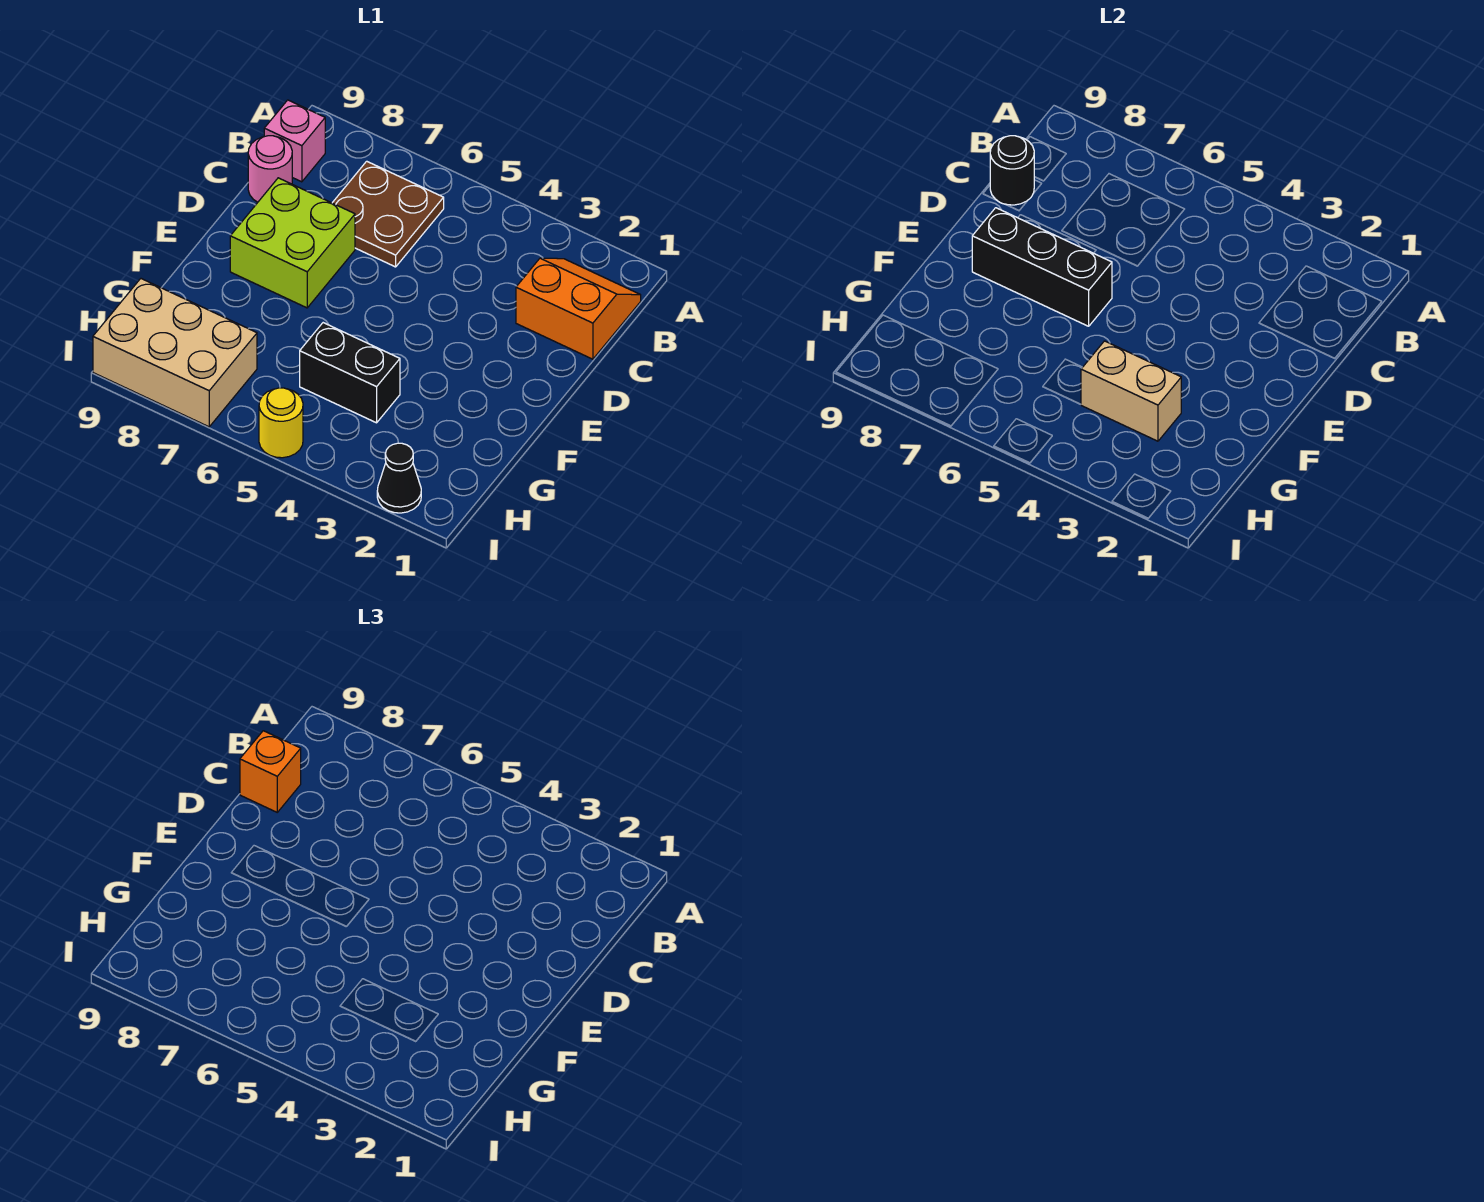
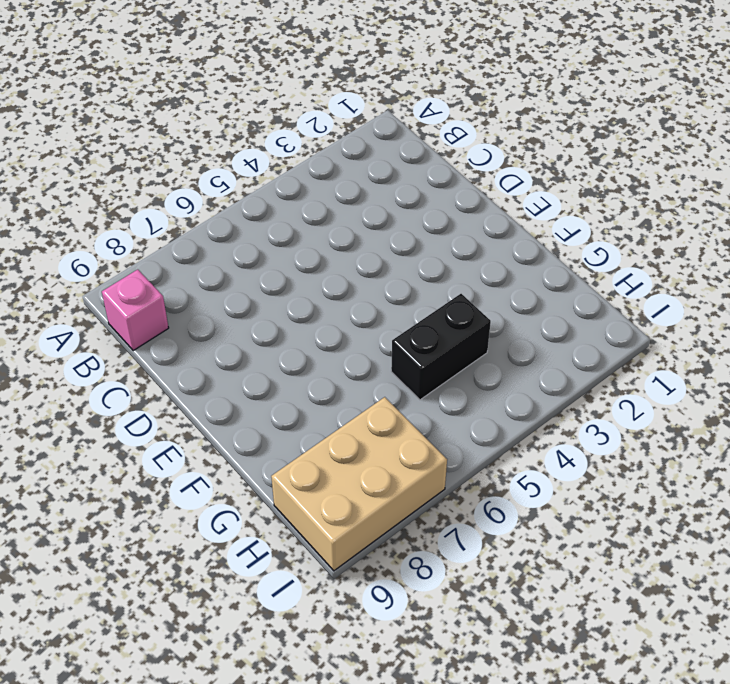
none -> orange 2x2 slope [516,258,641,359]
none -> brown 2x2 plate [333,161,444,267]
none -> pink 1x1 round brick [248,136,292,202]

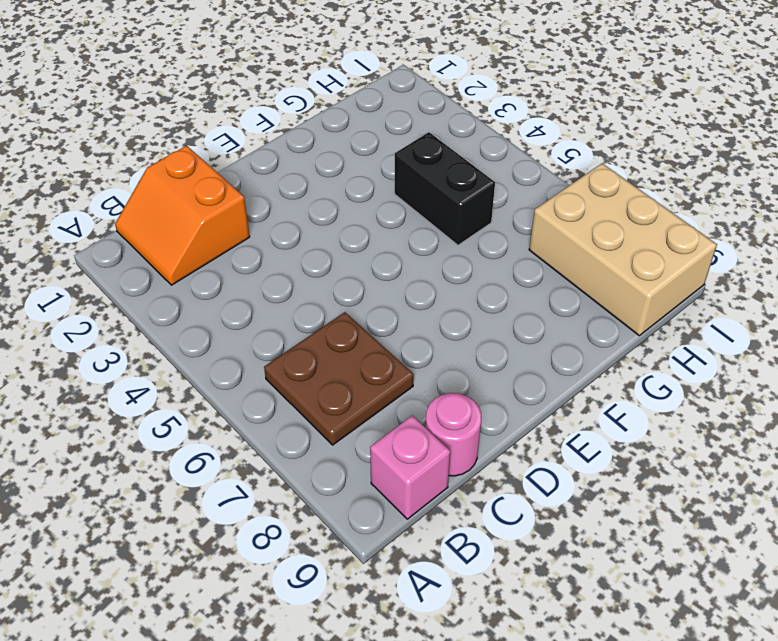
none -> lime 2x2 brick [230,178,355,308]
none -> black 1x1 cone [377,443,421,513]
none -> yellow 1x1 round brick [259,388,303,458]

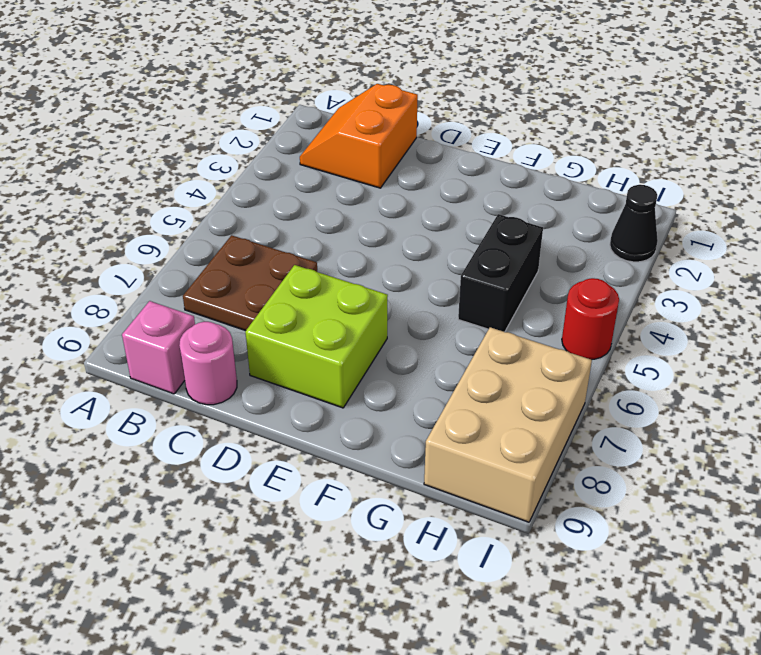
red 1x1 round brick [562,278,619,360] -> yellow 1x1 round brick [259,388,303,458]
none -> black 1x1 round brick [990,136,1034,205]
none -> black 1x3 brick [972,208,1112,326]
none -> tan 1x2 brick [1081,341,1181,441]

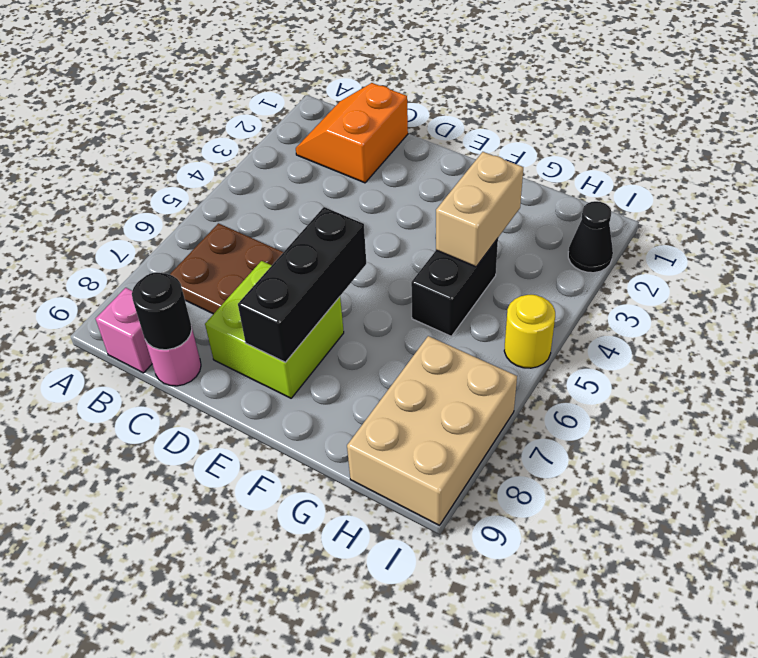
none -> orange 1x1 brick [240,731,301,812]

